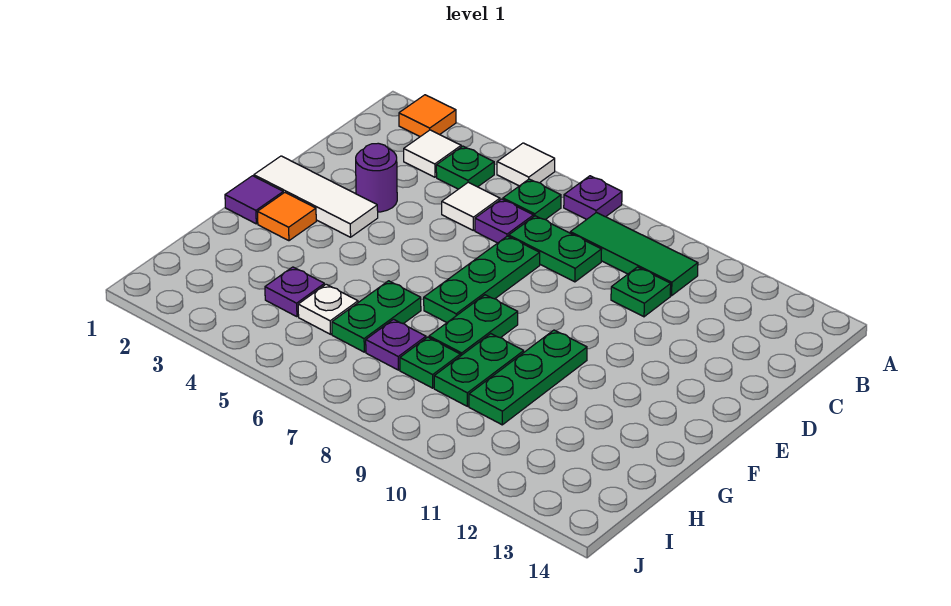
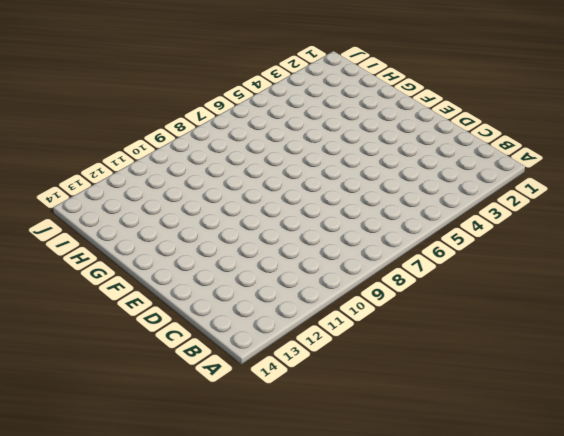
none -> orange 1x1 tile [399,95,456,137]
none -> white 1x1 tile [497,143,555,186]
none -> purple 1x1 plate [564,176,622,219]

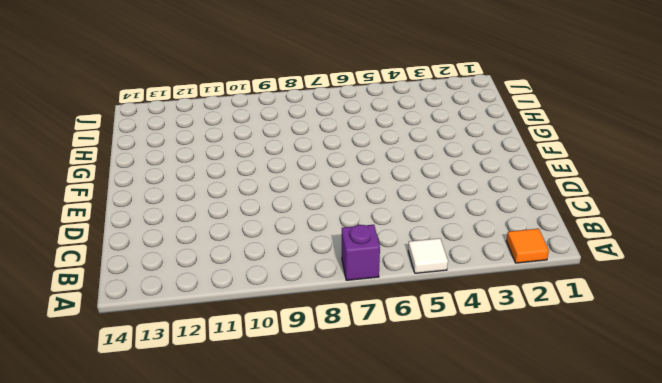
purple 1x1 brick [342,225,380,280] -> purple 1x1 plate [564,176,622,219]
none -> white 1x1 tile [404,130,461,177]
none -> green 1x1 plate [436,146,494,189]
none -> green 1x1 plate [503,179,561,220]

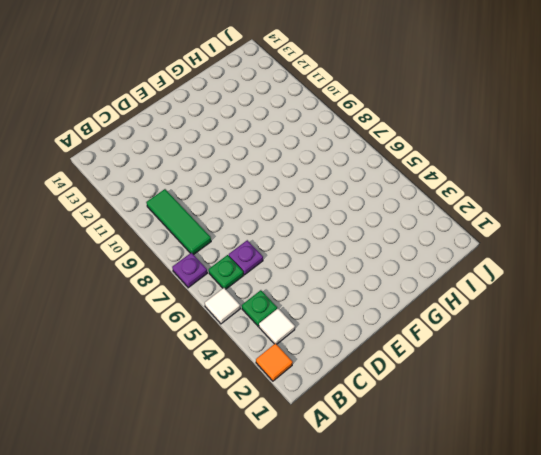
none -> white 1x1 tile [442,182,500,230]
none -> green 1x2 plate [509,216,602,282]
none -> green 1x1 plate [611,267,671,317]

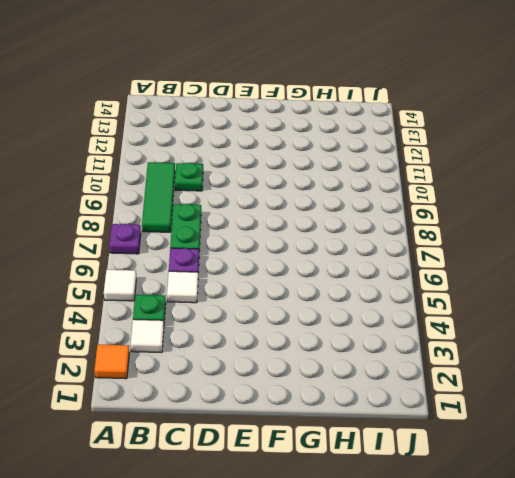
none -> green 1x1 plate [503,179,561,220]
none -> purple 1x1 round brick [356,143,397,212]
none -> green 1x3 plate [424,236,540,322]

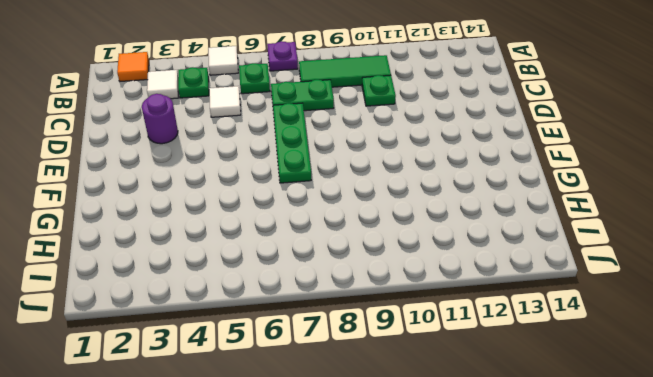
none -> purple 1x1 plate [475,199,534,243]
none -> white 1x3 tile [254,156,378,237]
none -> purple 1x1 tile [225,176,283,224]

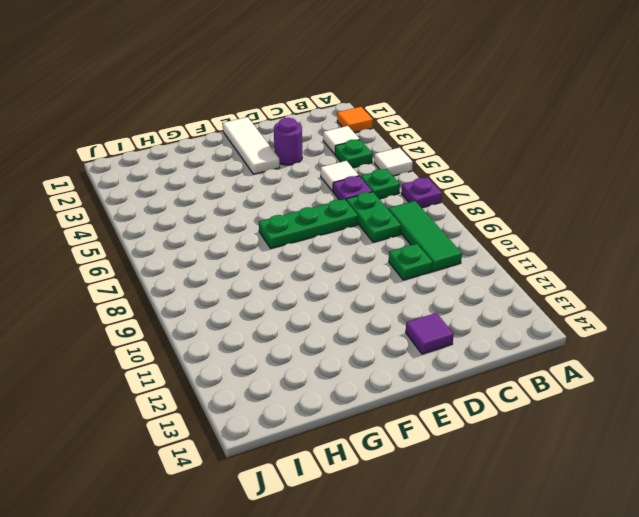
purple 1x1 tile [406,313,454,354] -> purple 1x1 tile moved to [225,176,283,224]
none -> orange 1x1 tile [258,193,316,241]
none -> green 1x2 plate [429,295,518,356]
none -> green 1x3 plate [469,330,587,425]

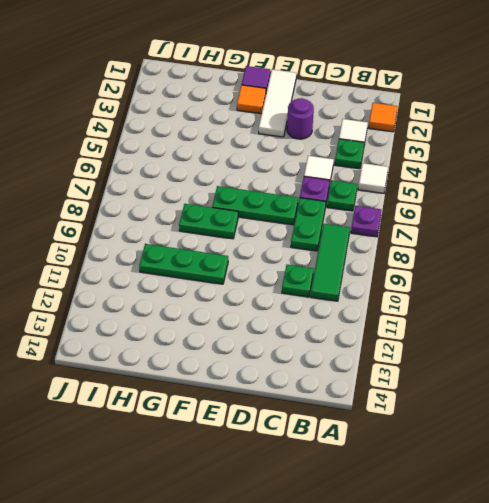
none -> green 1x2 plate [332,281,421,352]
none -> green 1x2 plate [434,334,524,406]
none -> purple 1x1 plate [265,267,325,317]

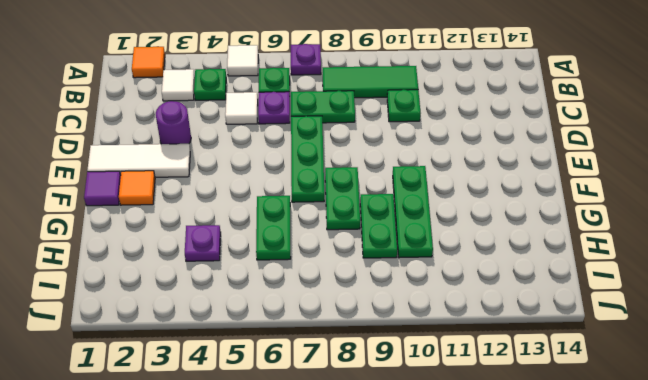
none -> white 1x1 plate [298,284,358,334]
none -> purple 1x1 plate [366,319,426,370]
none -> green 1x1 plate [400,337,460,388]

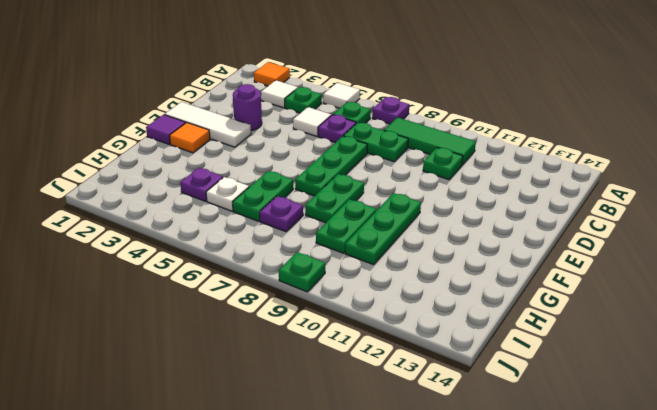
green 1x1 plate [279,252,325,292] -> green 1x1 plate moved to [400,337,460,388]

